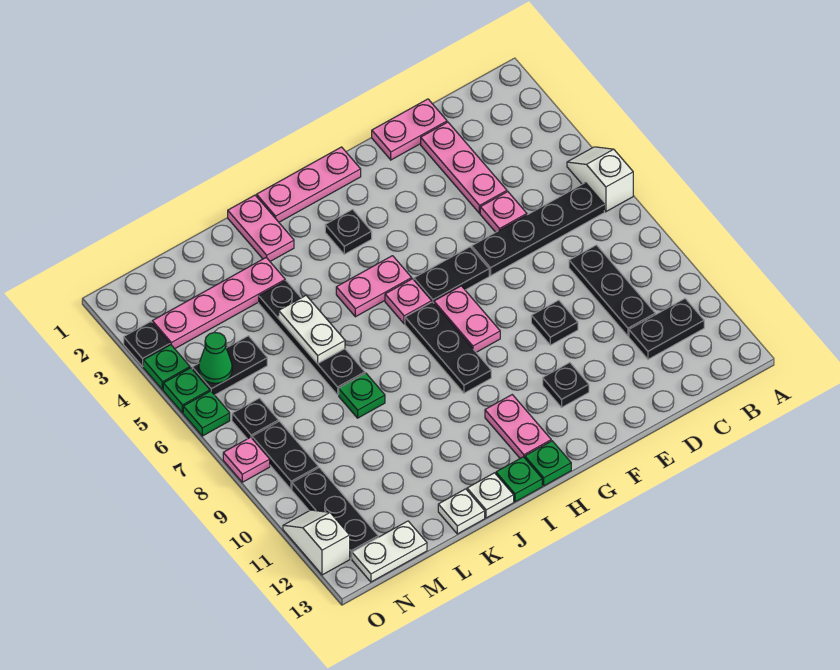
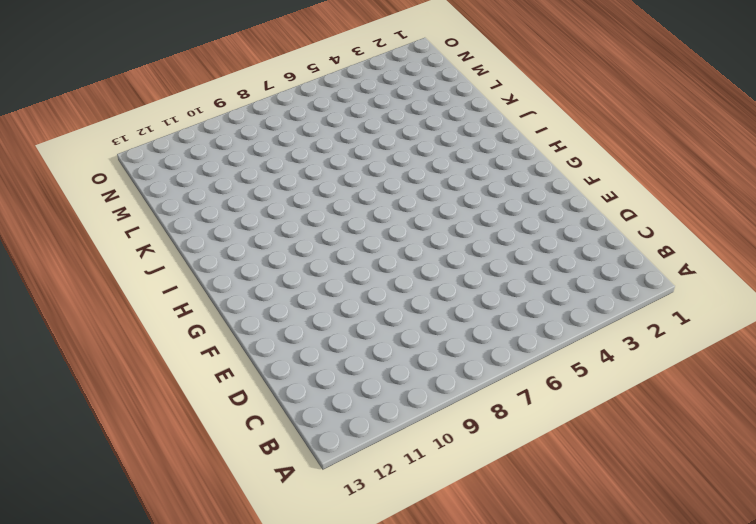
none -> white 1x2 slope [567,147,633,212]
none -> black 1x4 plate [472,183,604,276]
none -> black 1x2 plate [629,299,704,359]
none -> black 1x3 plate [569,245,655,336]

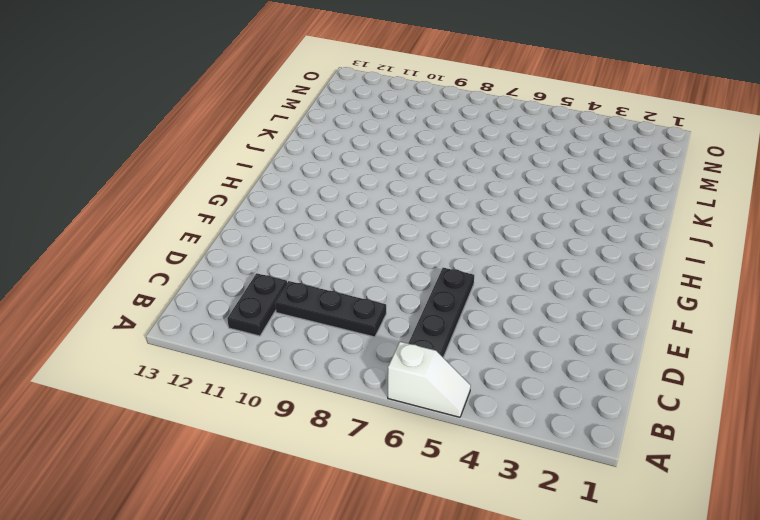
none -> pink 1x2 plate [372,99,447,160]
none -> pink 1x3 plate [421,122,507,213]
none -> pink 1x1 plate [480,192,527,232]
none -> black 1x1 plate [531,300,578,345]

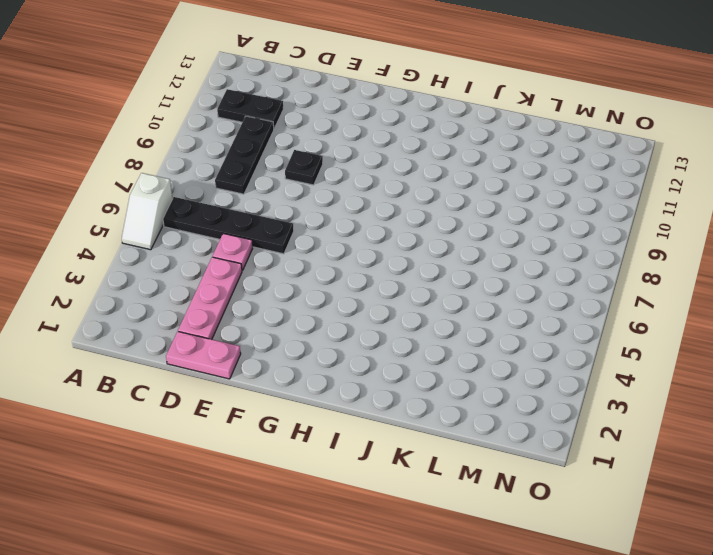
none -> black 1x2 plate [414,247,489,303]
none -> black 1x1 plate [543,363,589,407]
none -> pink 1x3 plate [257,147,361,222]
none -> pink 1x2 plate [434,286,500,352]

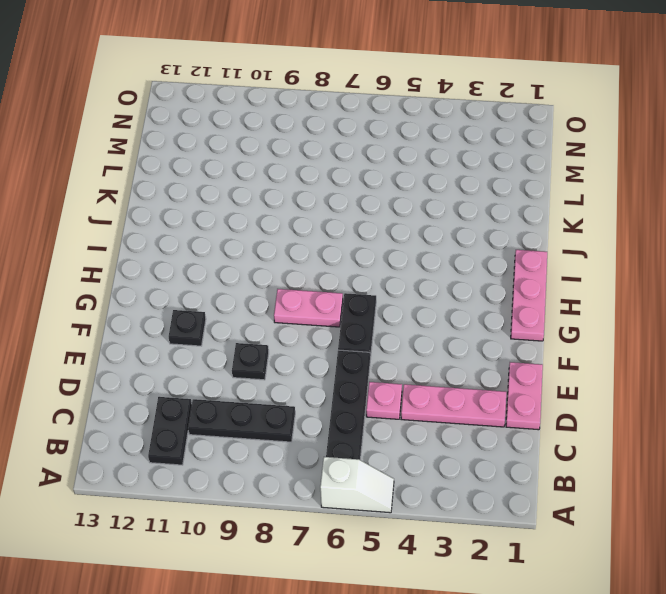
none -> black 1x1 plate [325,209,372,254]
none -> pink 1x2 plate [336,256,412,317]
none -> pink 1x1 plate [385,279,432,324]
none -> black 1x3 plate [405,302,491,393]

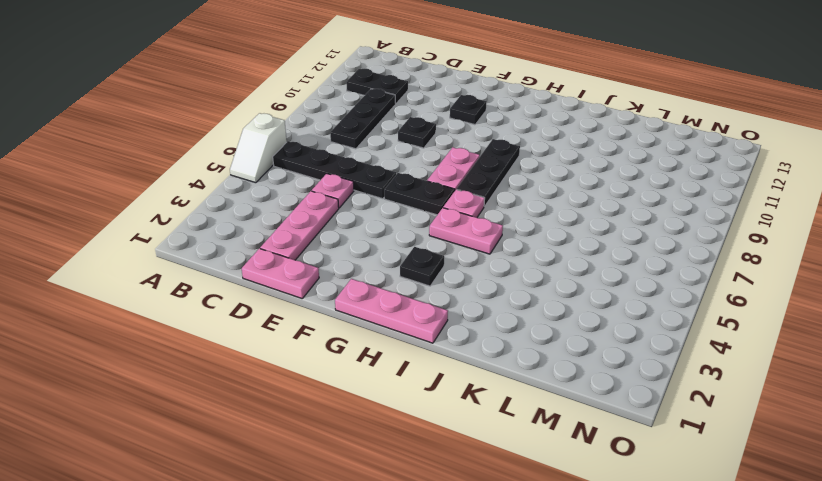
none -> pink 1x2 plate [485,395,551,458]
none -> green 1x1 plate [525,441,571,486]
none -> green 1x1 plate [496,457,542,502]
none -> pink 1x2 plate [228,195,294,261]

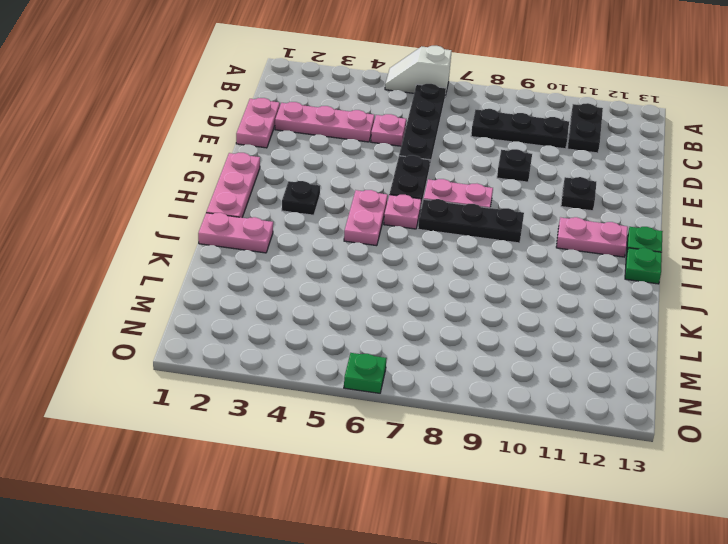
none -> white 1x1 plate [467,473,514,518]
none -> pink 1x4 plate [152,258,285,349]
none -> black 1x4 plate [259,281,365,395]
none -> green 1x1 plate [339,373,385,418]

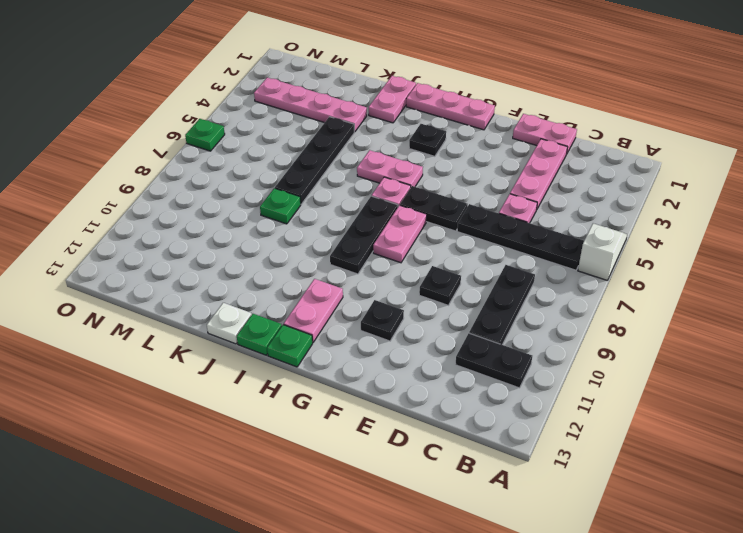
none -> white 1x1 plate [438,489,485,534]
none -> black 1x2 plate [192,336,267,395]
none -> white 1x2 plate [352,521,427,582]
none -> black 1x1 plate [232,398,279,439]

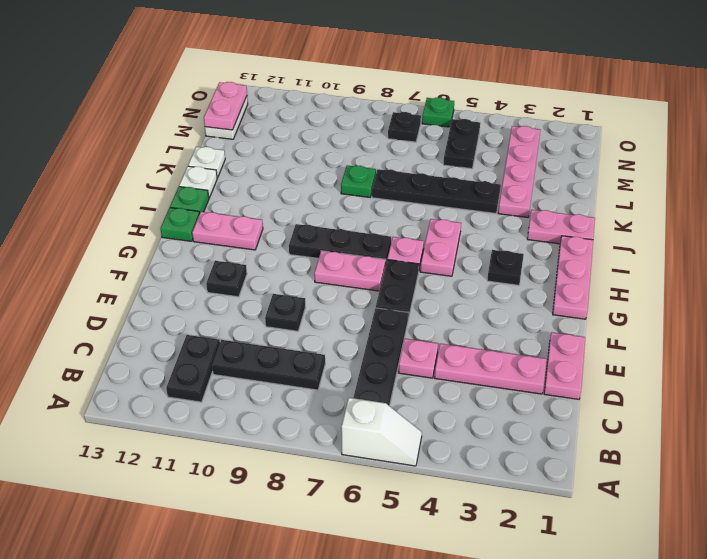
pink 1x2 plate [204,82,247,130] -> none
none -> black 1x2 plate [252,421,318,489]
none -> black 1x3 plate [292,468,378,559]
none -> black 1x1 plate [124,322,170,366]
none -> green 1x1 plate [143,345,190,390]

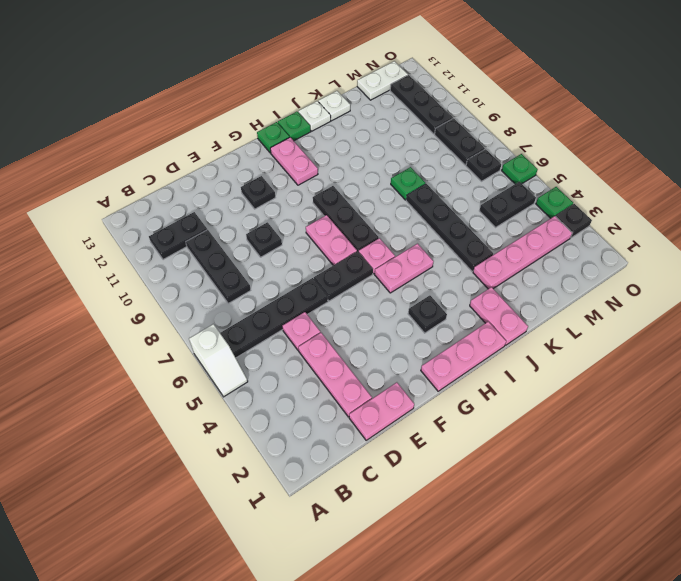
none -> green 1x1 plate [163,368,210,413]
none -> pink 1x1 plate [223,437,270,482]
none -> white 1x2 slope [283,510,350,575]
none -> white 1x2 plate [279,296,345,364]

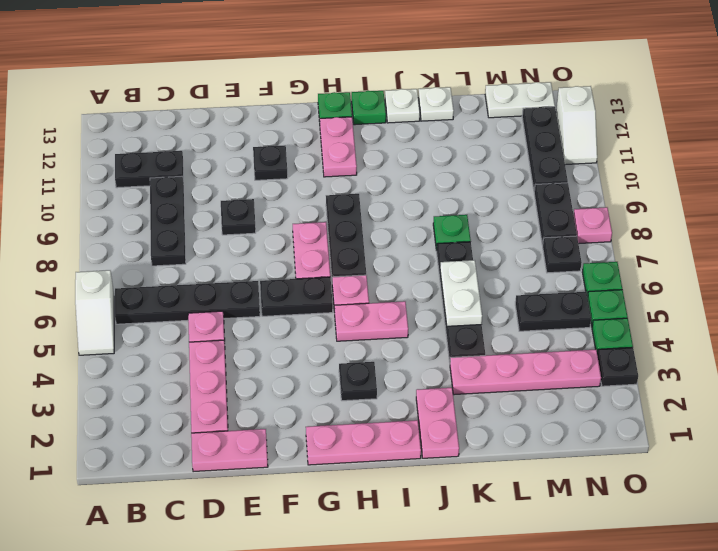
none -> green 1x1 cone [199,332,232,383]

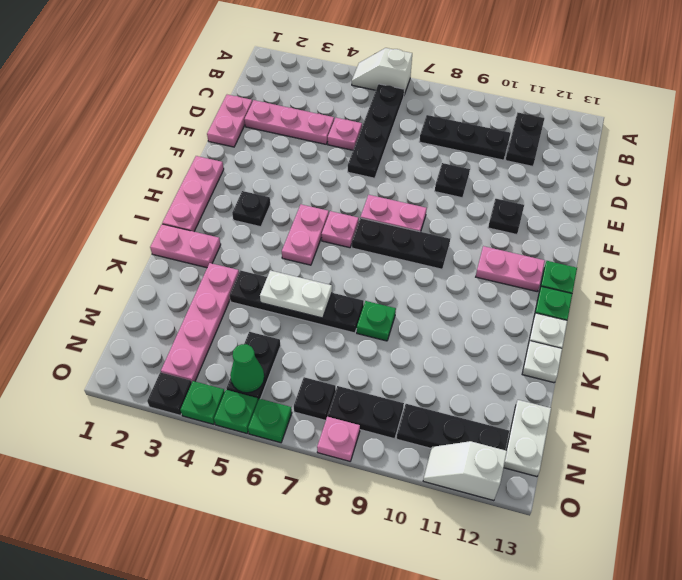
none -> black 1x2 plate [414,247,489,303]

